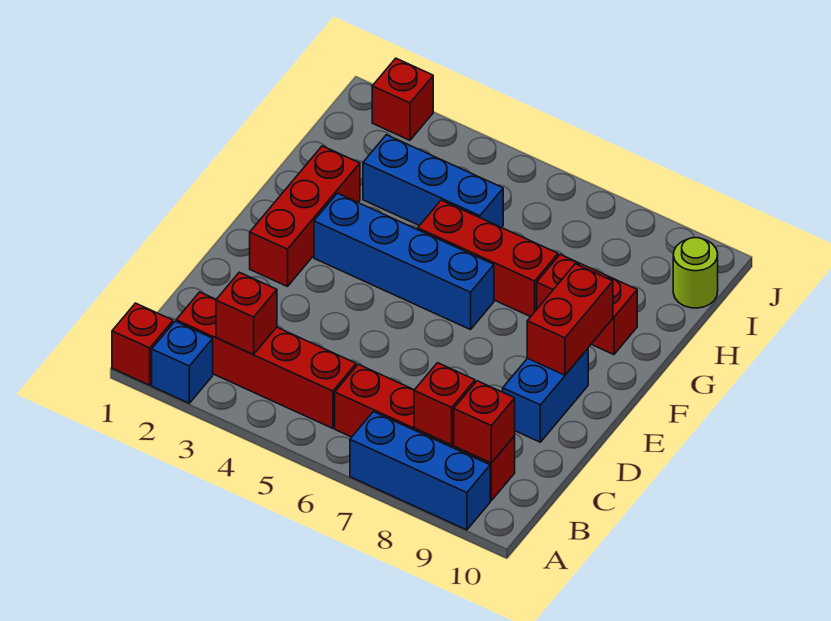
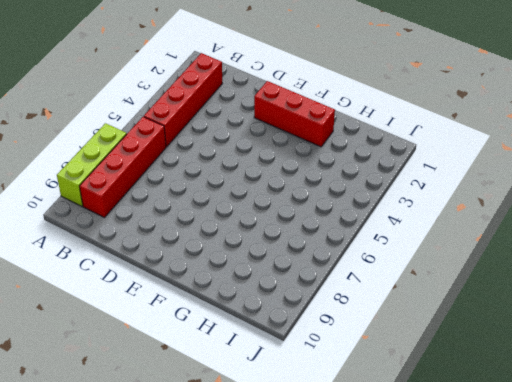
lime 1x3 brick [57,123,127,206] -> blue 1x3 brick [350,412,490,530]
none -> red 1x1 brick [112,303,173,385]
none -> blue 1x1 brick [152,321,213,403]
none -> blue 1x2 brick [503,349,588,442]

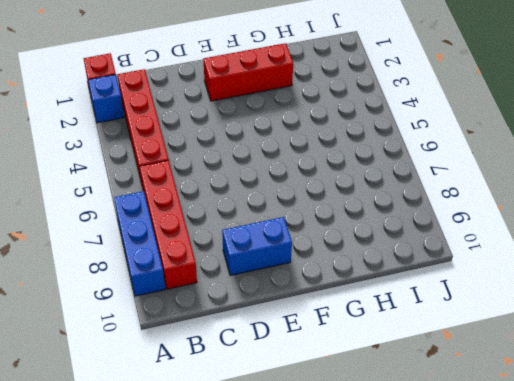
none -> blue 1x4 brick [314,193,494,330]
none -> red 1x3 brick [418,200,558,317]
none -> red 1x2 brick [537,254,637,355]

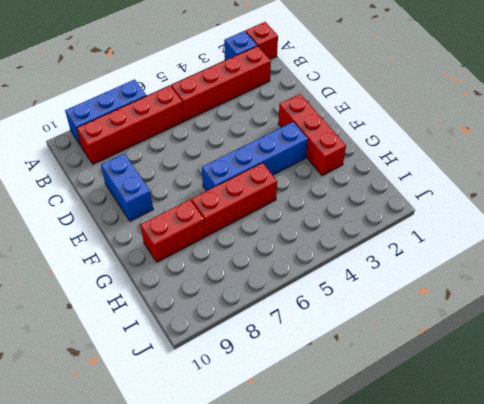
none -> blue 1x3 brick [363,135,503,228]
none -> lime 1x1 round brick [673,238,718,308]
none -> red 1x1 brick [372,58,433,140]

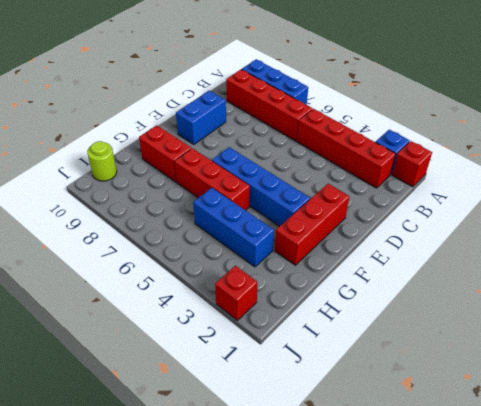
none -> red 1x1 brick [216,272,277,354]
none -> red 1x1 brick [414,363,475,445]
none -> red 1x1 brick [454,381,515,463]

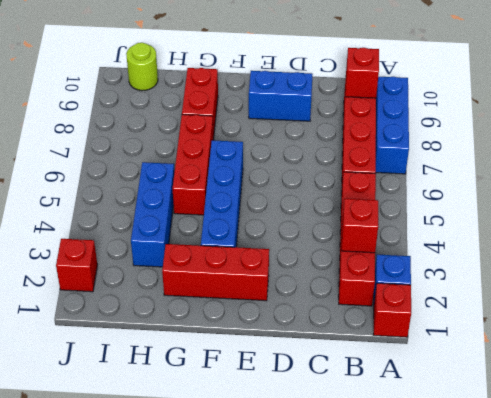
none -> red 1x1 brick [414,363,475,445]
none -> red 1x2 brick [527,264,613,375]

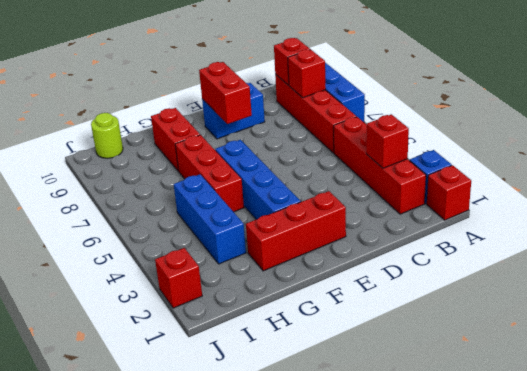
red 1x2 brick [199,62,252,124] -> red 1x2 brick turned to [527,264,613,375]

